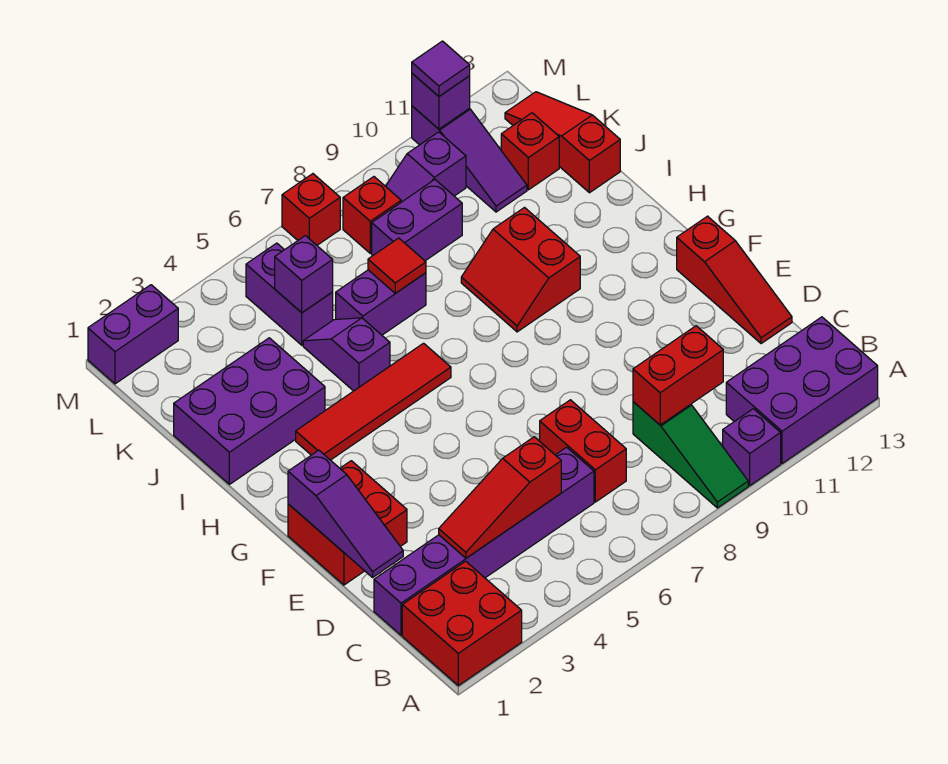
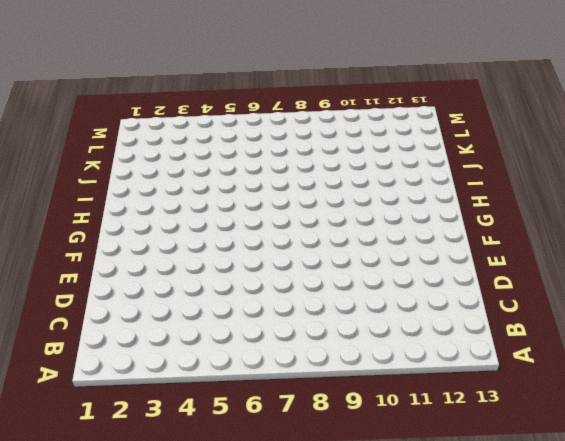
none -> red 2x2 brick [402,561,522,686]
none -> green 1x3 slope [633,402,748,508]
none -> purple 1x1 brick [723,409,781,486]

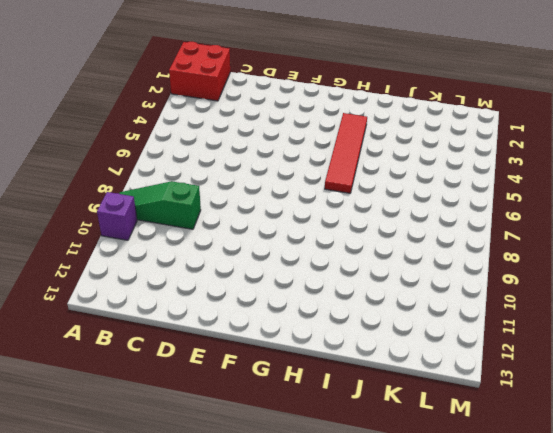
none -> purple 2x3 brick [726,317,878,464]
none -> purple 1x6 brick [374,447,594,635]
none -> red 1x2 brick [540,400,626,502]

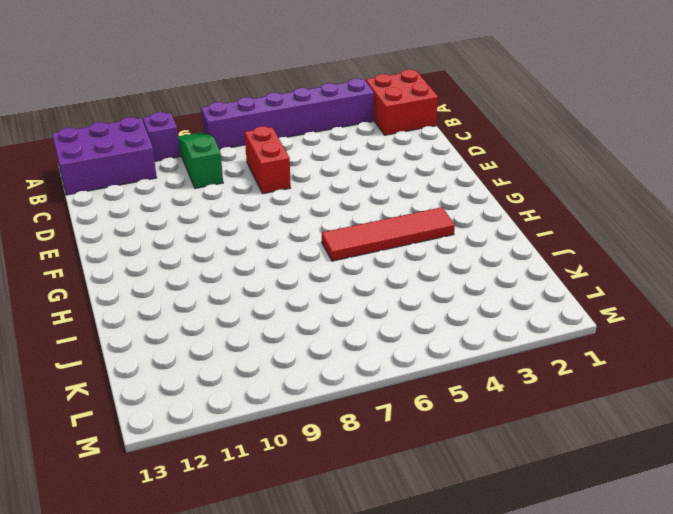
purple 1x6 brick [201,79,374,150] -> purple 1x6 brick moved to [374,447,594,635]
none -> red 1x3 slope [677,216,792,344]
none -> red 2x2 brick [288,461,407,585]
none -> red 2x2 slope [461,208,580,332]

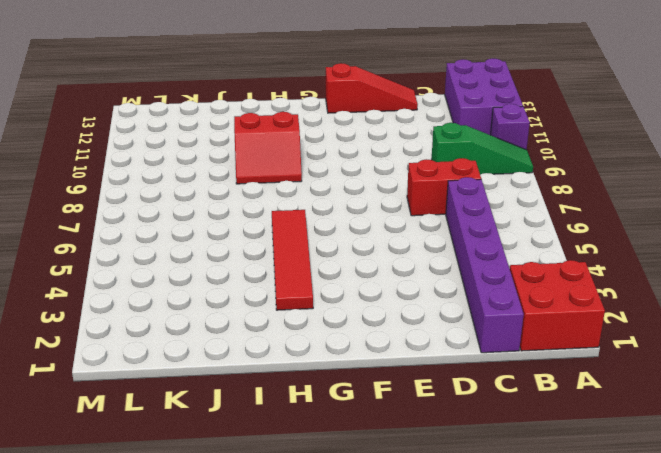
none -> red 2x2 brick [288,461,407,585]
none -> purple 2x3 brick [174,338,325,484]
none -> purple 1x2 slope [303,318,390,391]

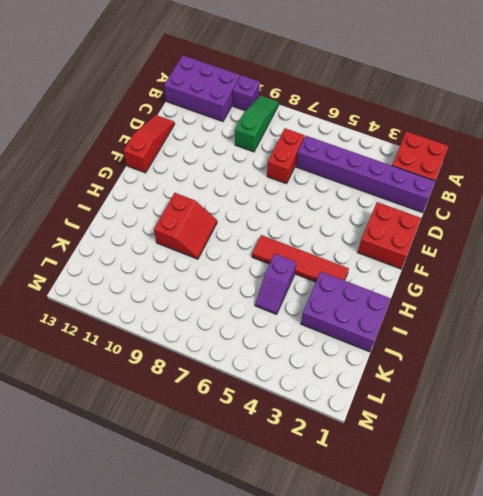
none -> purple 1x2 brick [336,270,426,335]
none -> red 1x3 slope [505,92,620,193]
none -> purple 1x2 brick [246,243,333,345]

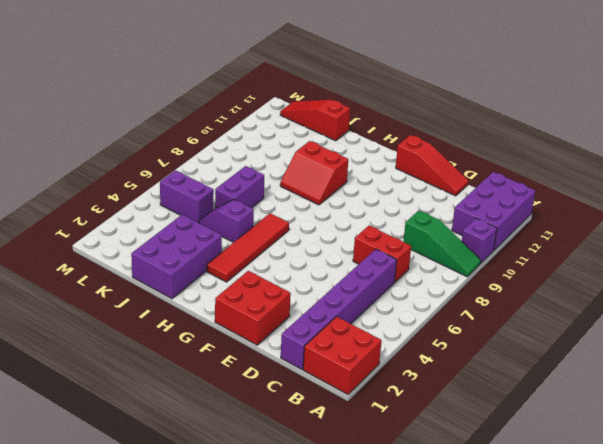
none -> purple 1x2 brick [372,180,462,261]
none -> purple 1x3 slope [412,106,527,212]
none -> red 1x1 brick [501,113,559,190]

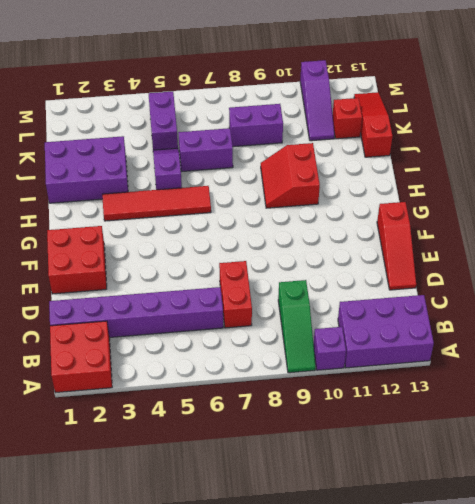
none -> red 1x1 brick [343,177,401,253]
none -> purple 1x2 slope [386,132,466,202]
none -> purple 1x2 brick [88,285,178,384]

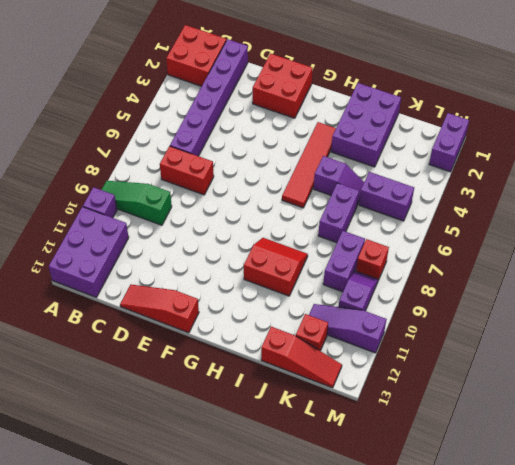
none -> red 1x1 brick [282,174,340,245]
none -> red 1x3 slope [439,437,561,558]
none -> red 1x2 brick [633,326,723,425]

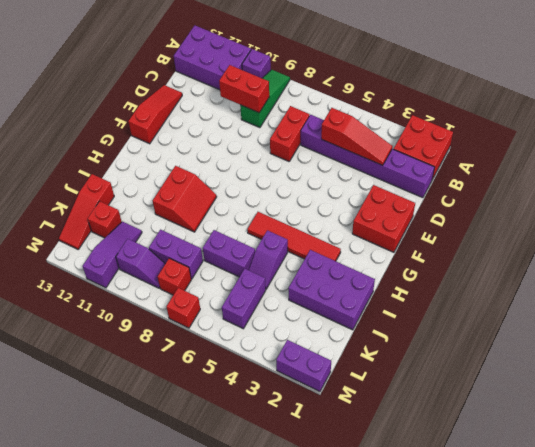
none -> purple 1x3 slope [288,450,403,577]
none -> red 1x1 tile [368,238,426,293]
none -> purple 1x1 brick [275,236,333,313]

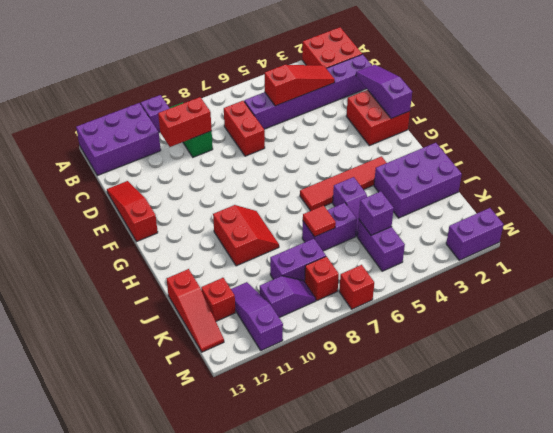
none -> purple 1x1 brick [412,73,470,129]
none -> purple 1x1 tile [412,41,470,96]

